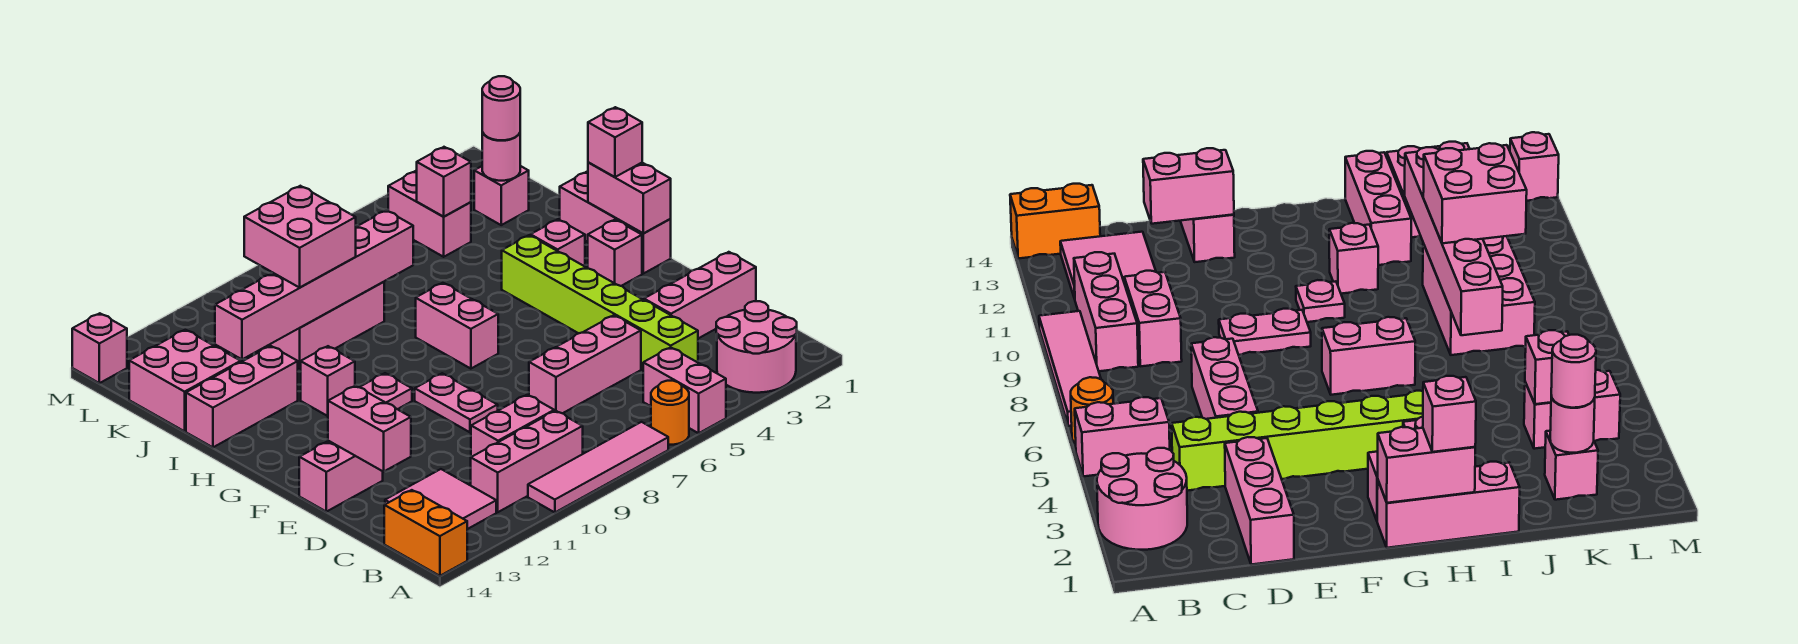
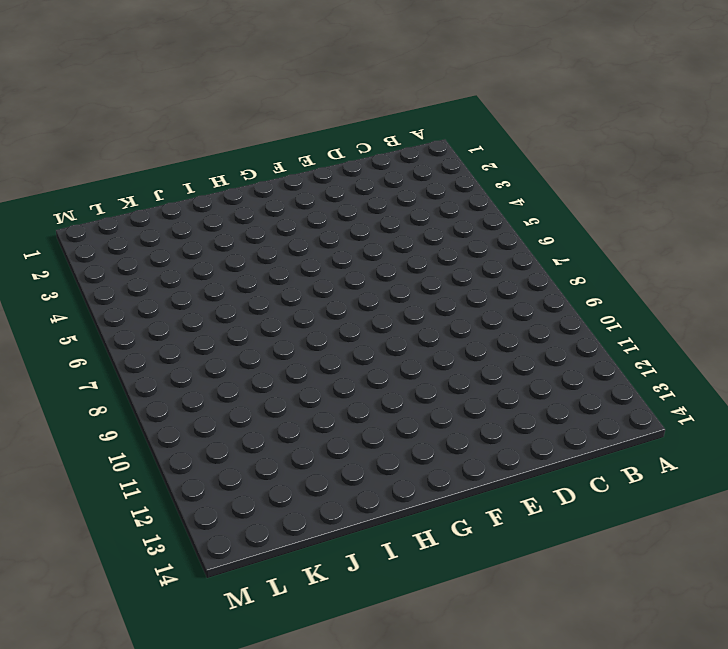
none -> pink 2x2 round brick [716,301,797,393]
none -> pink 1x2 brick [643,347,726,433]
none -> orange 1x1 round brick [651,381,689,445]
none -> pink 1x4 tile [528,422,668,512]

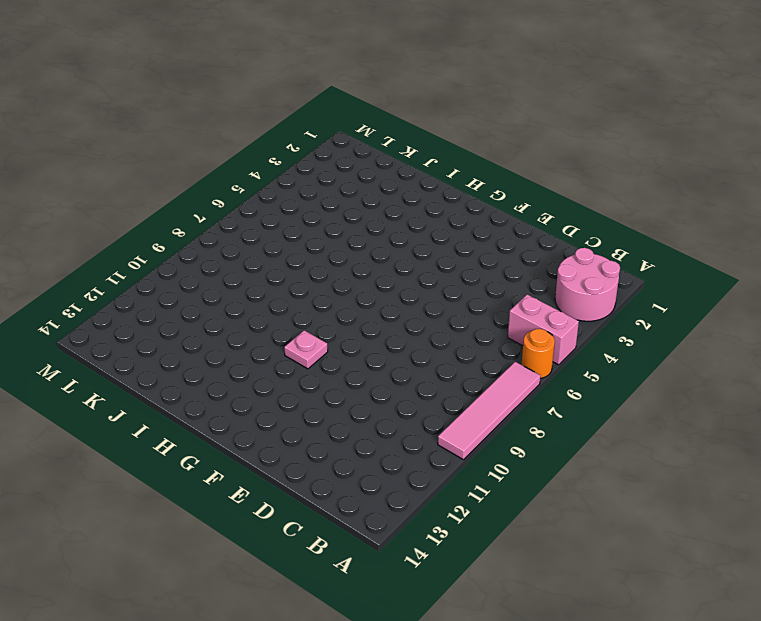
none -> orange 1x2 brick [384,490,467,576]
none -> pink 1x3 brick [471,411,583,512]
none -> pink 2x2 tile [385,469,496,529]
none -> lime 1x6 brick [502,235,698,370]

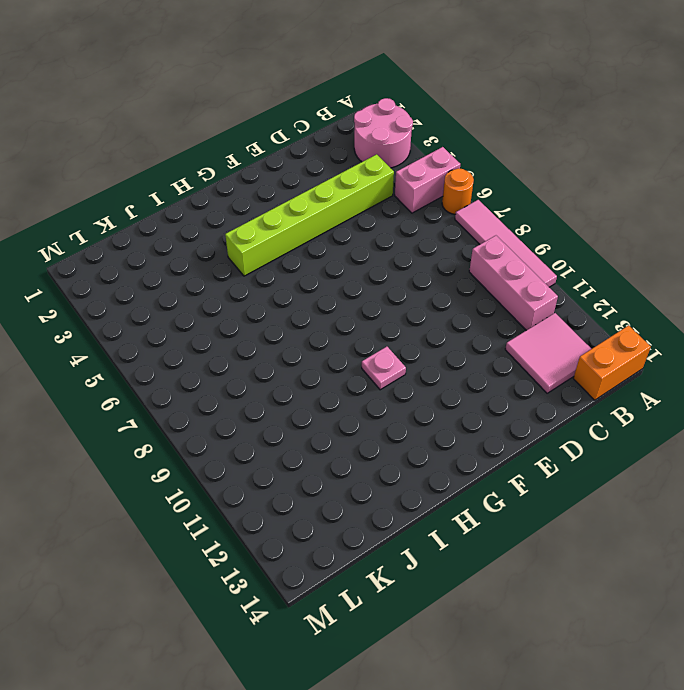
none -> pink 1x2 brick [471,395,554,457]
none -> pink 1x3 brick [644,252,756,338]
none -> pink 1x3 brick [529,315,641,413]
none -> pink 1x2 plate [415,373,498,432]

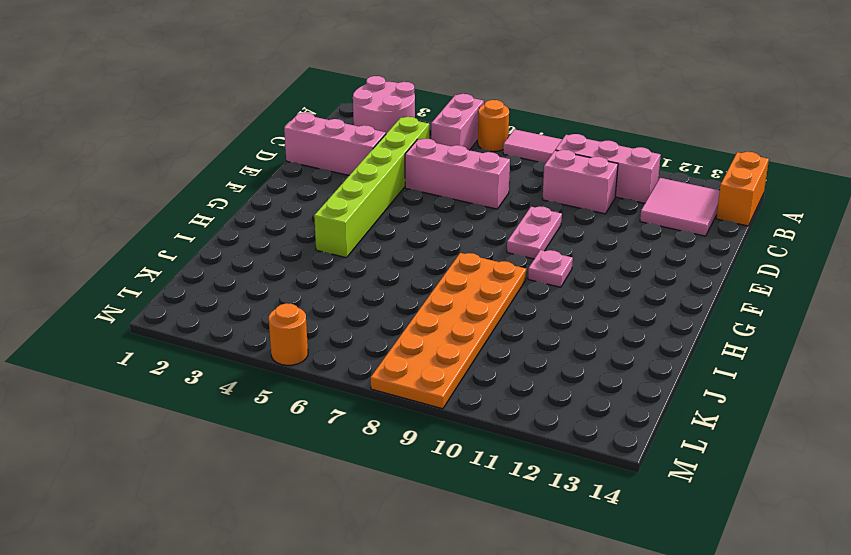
orange 2x6 plate [371,253,526,409] -> pink 2x3 brick [264,282,384,368]
orange 1x1 round brick [269,303,308,365] -> none
none -> pink 1x2 brick [299,441,383,512]
none -> pink 1x3 brick [560,172,671,274]
none -> pink 1x1 brick [588,220,642,286]
none -> pink 1x2 brick [416,283,498,369]

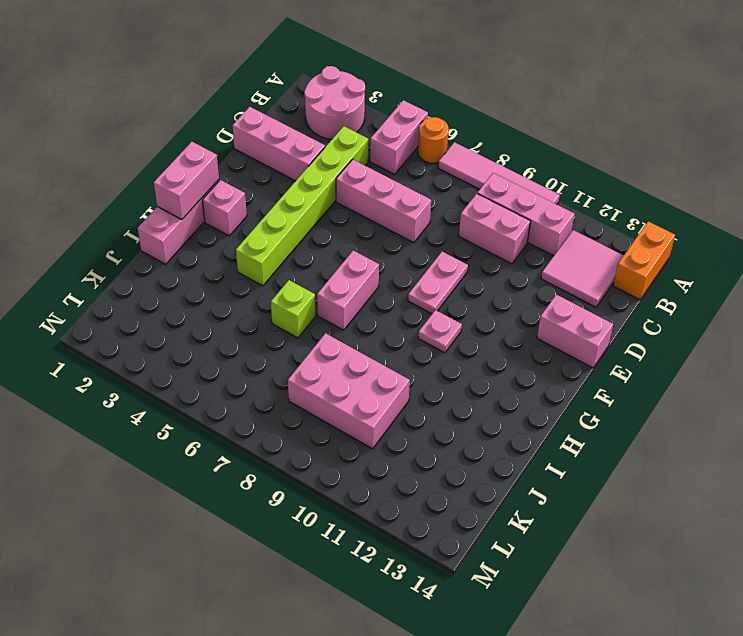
lime 1x1 brick [271,280,316,338] -> none
none -> pink 1x1 brick [531,219,585,266]
none -> pink 1x1 brick [301,346,355,416]
none -> pink 1x3 brick [186,346,298,447]
none -> pink 2x2 brick [129,330,241,431]

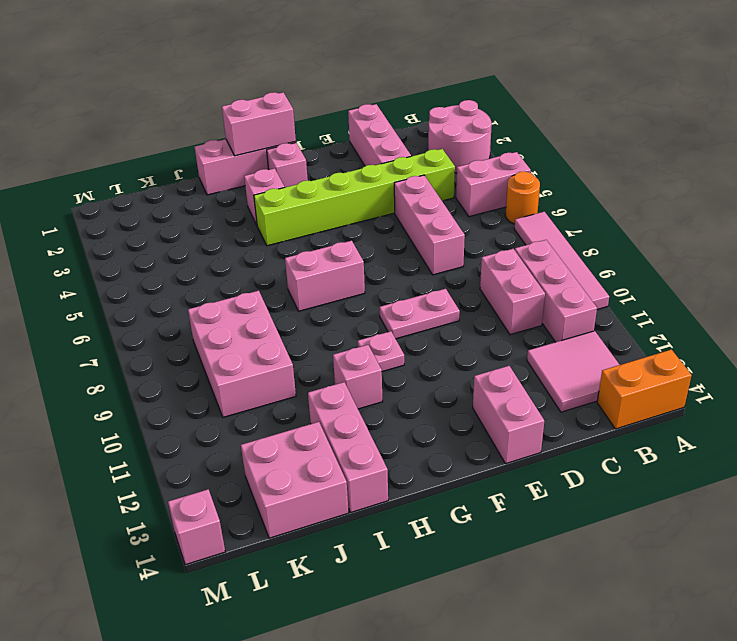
none -> pink 1x1 brick [474,166,529,225]
none -> pink 1x2 brick [388,171,471,257]
none -> pink 1x2 brick [328,386,411,472]
none -> pink 1x6 brick [215,210,413,359]

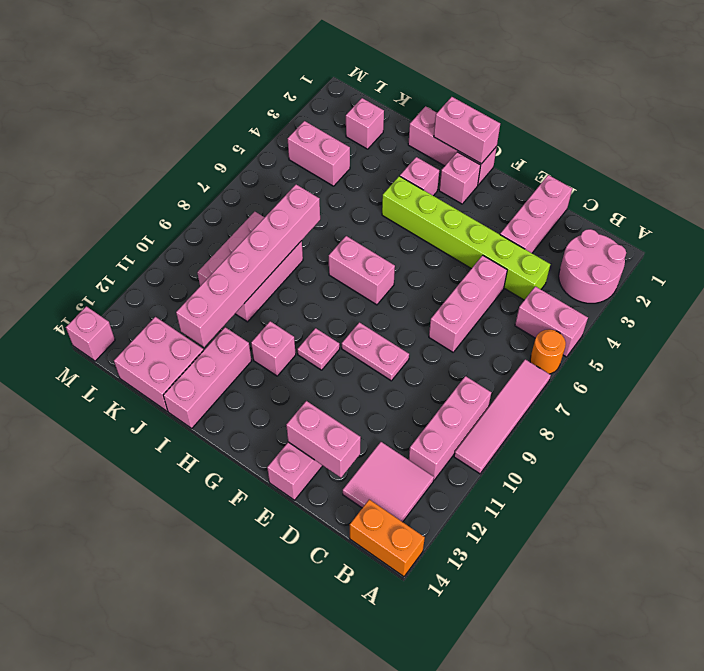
none -> pink 1x2 brick [471,395,554,457]
none -> pink 1x1 round brick [482,132,520,181]
none -> pink 1x1 brick [417,147,471,217]
none -> pink 1x1 brick [588,107,642,177]

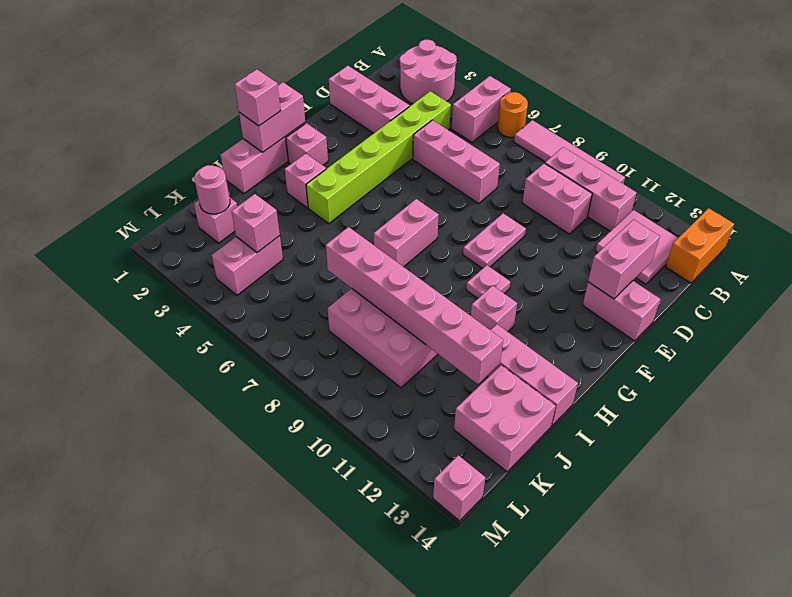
none -> pink 2x2 brick [244,186,356,288]
none -> pink 1x1 round brick [482,76,520,140]

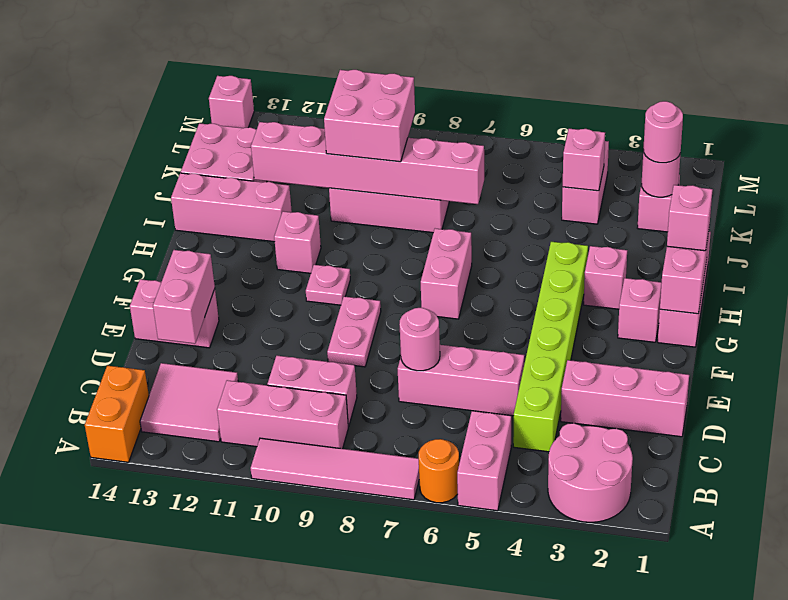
pink 1x1 round brick [399,308,440,371] -> none

